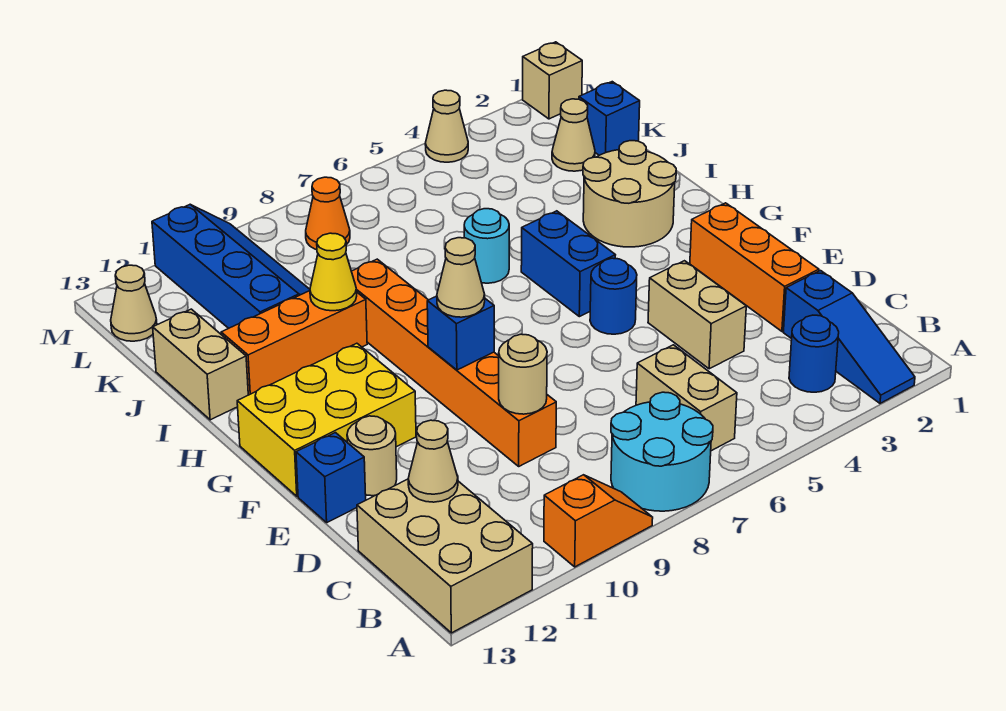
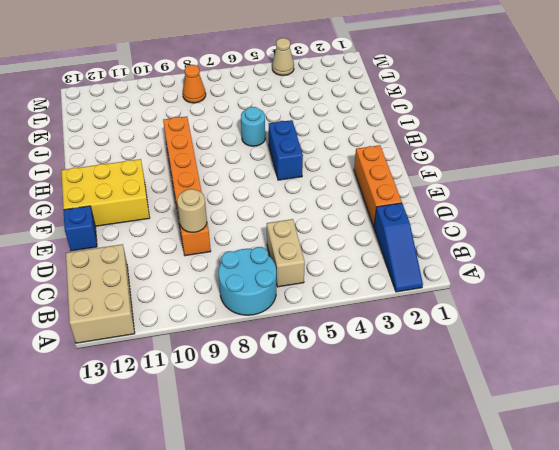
none -> orange 1x2 slope [544,475,653,567]
none -> blue 1x1 round brick [789,315,839,392]
none -> tan 1x2 brick [648,261,746,369]
none -> tan 1x1 round brick [347,416,397,496]

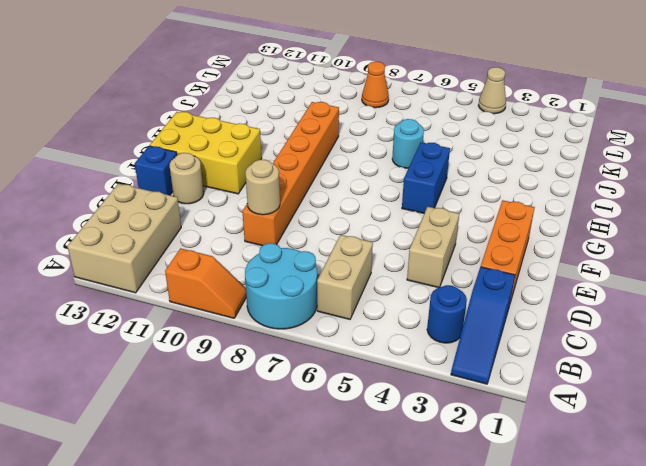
none -> blue 1x1 round brick [590,258,637,334]
none -> tan 2x2 round brick [583,141,676,247]
none -> orange 1x3 brick [221,291,367,395]
none -> tan 1x2 brick [153,309,248,420]

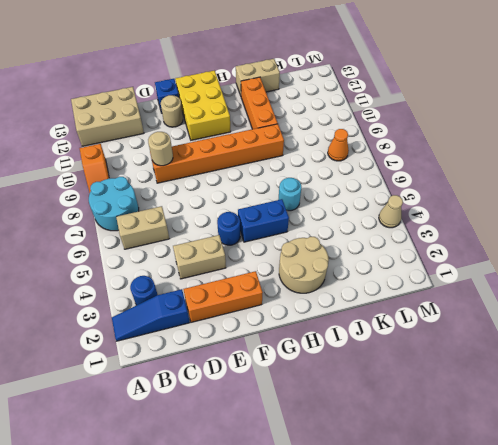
none -> blue 2x4 slope [152,205,310,328]
none -> blue 1x1 brick [579,82,640,155]
none -> tan 1x1 cone [552,99,595,171]
none -> tan 1x1 cone [111,265,157,341]

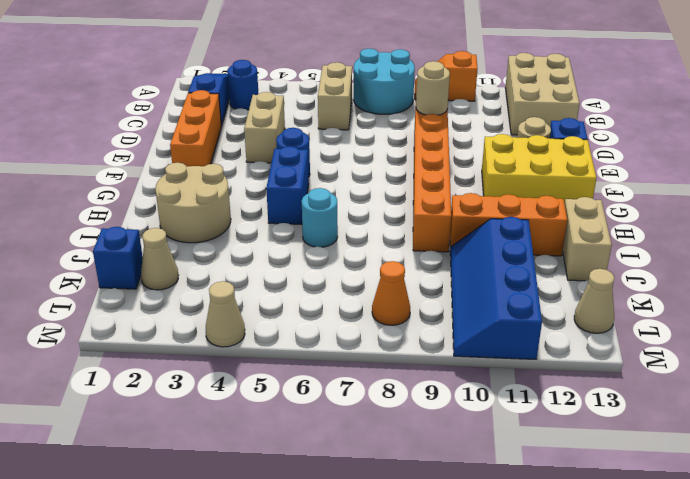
none -> tan 1x1 brick [523,42,582,119]
none -> tan 1x1 cone [408,420,458,502]
none -> blue 1x1 brick [427,296,494,370]
none -> yellow 1x1 cone [310,233,357,311]

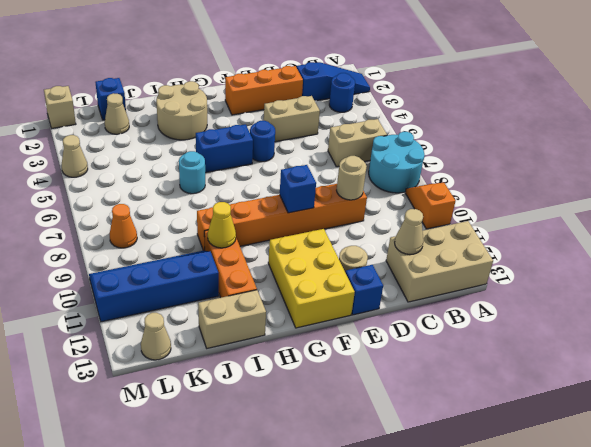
none -> tan 1x1 cone [437,238,485,317]

